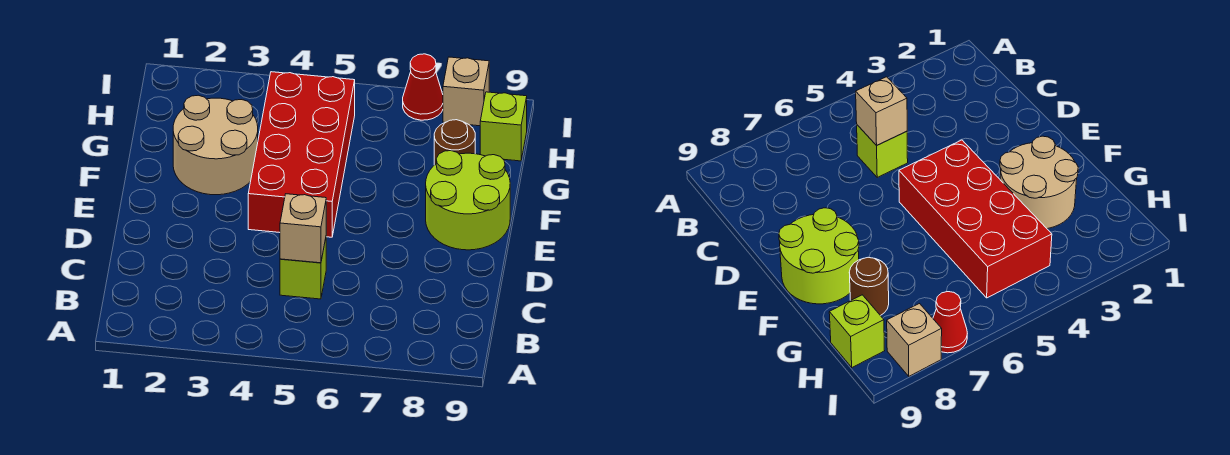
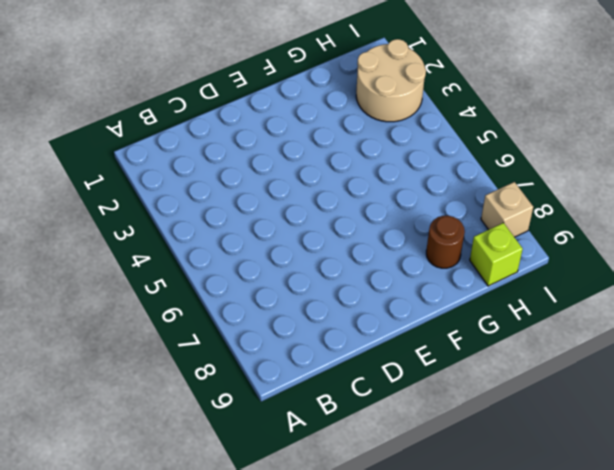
tan 2x2 round brick [356,39,426,122] -> tan 2x2 round brick moved to [173,95,258,195]
none -> lime 1x1 brick [280,239,326,299]
none -> red 2x4 brick [248,72,355,237]

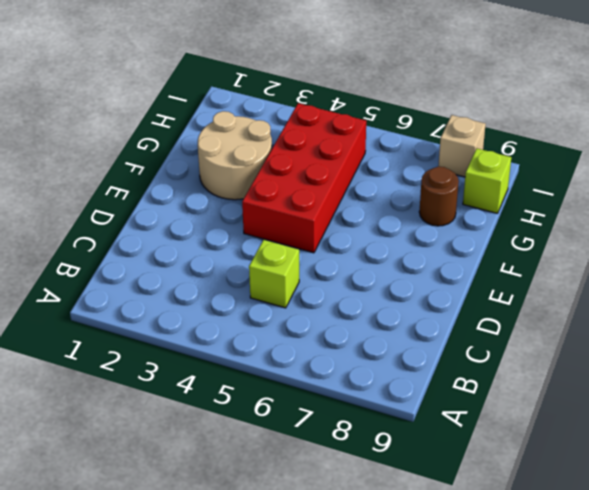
none -> lime 2x2 round brick [426,151,510,250]
none -> red 1x1 cone [403,54,443,120]

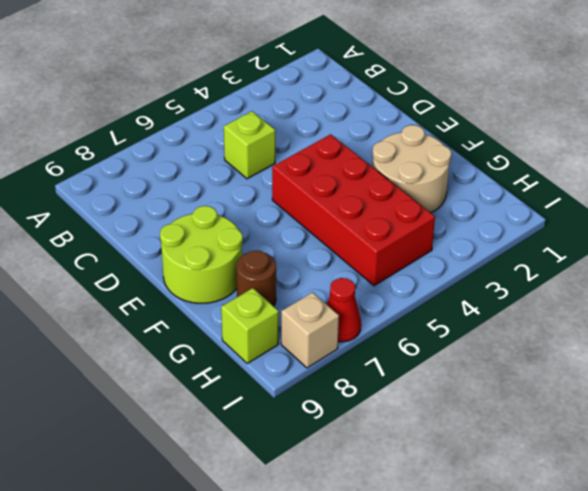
none -> tan 1x1 brick [280,194,326,263]

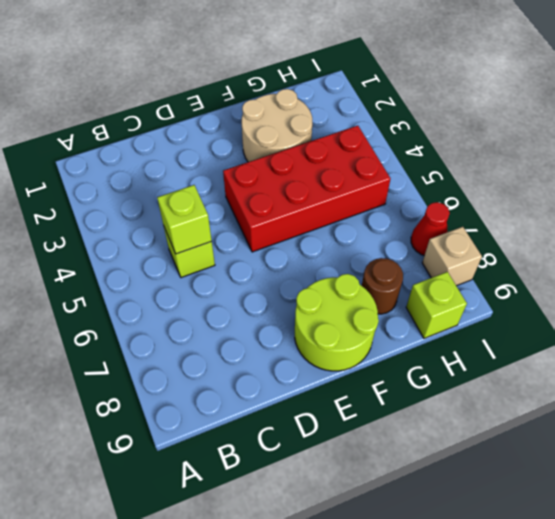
lime 1x1 brick [157,185,212,254] -> tan 1x1 brick [280,194,326,263]

